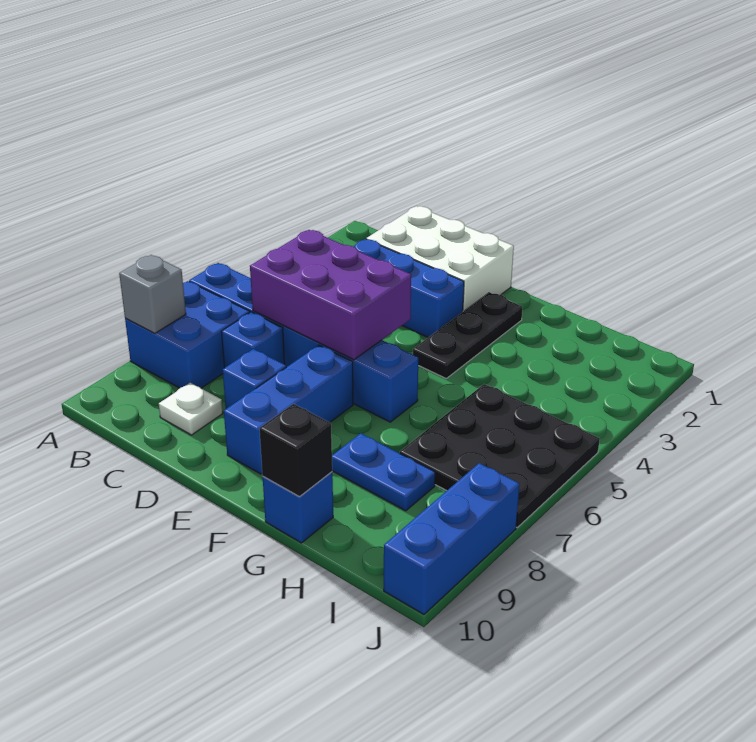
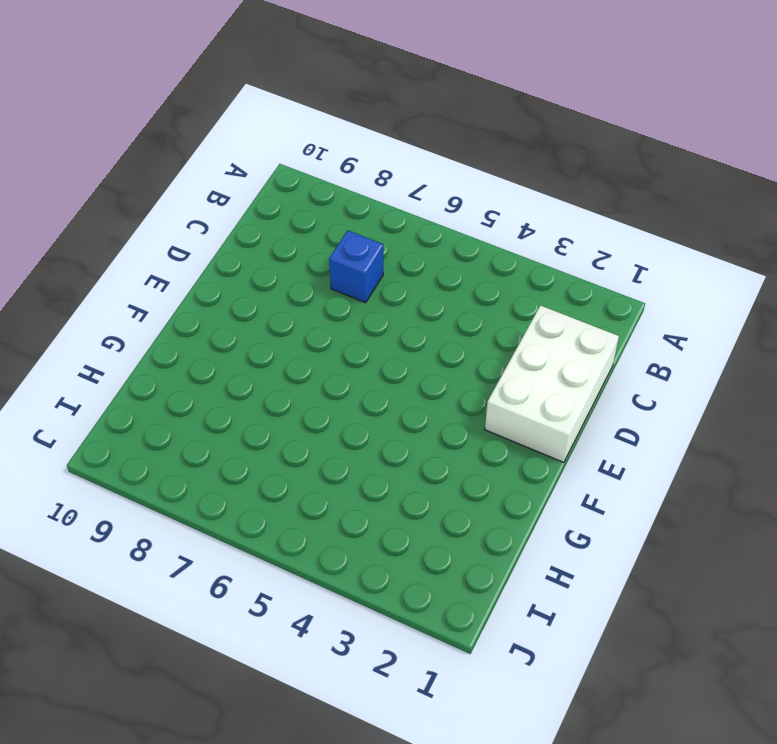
none -> blue 1x6 brick [189,263,418,422]
none -> blue 2x2 brick [125,281,250,388]
none -> blue 1x3 brick [354,239,464,337]

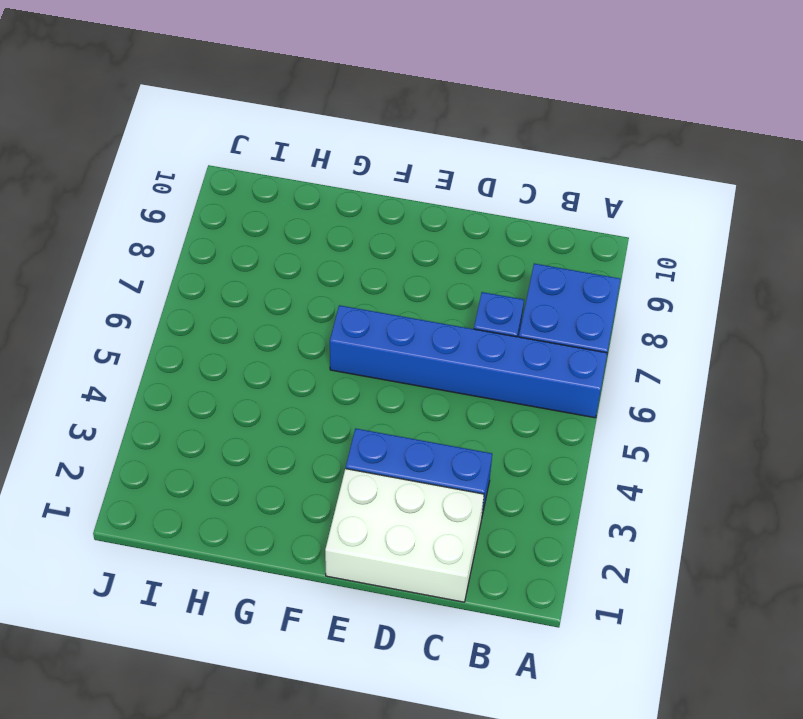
none -> white 1x1 plate [159,383,223,435]
none -> blue 1x1 brick [223,349,286,409]
none -> blue 1x3 brick [224,345,353,474]

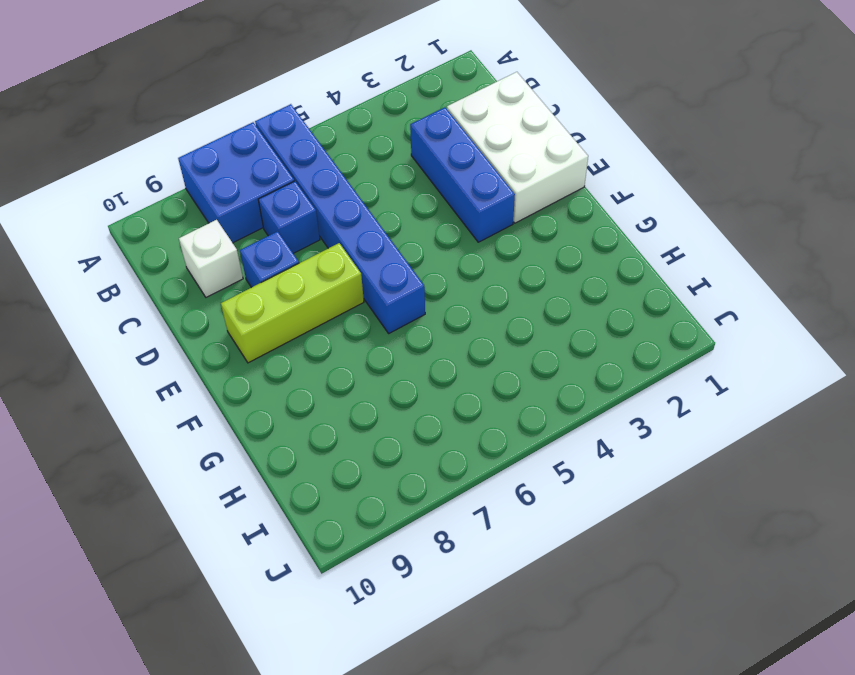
white 1x1 brick [179,220,243,297] -> white 1x1 plate [159,383,223,435]
lime 1x3 brick [221,243,364,363] -> blue 1x3 brick [224,345,353,474]
none -> black 1x3 plate [413,293,523,378]
none -> blue 1x2 plate [332,433,435,511]
none -> blue 1x1 brick [263,472,333,543]

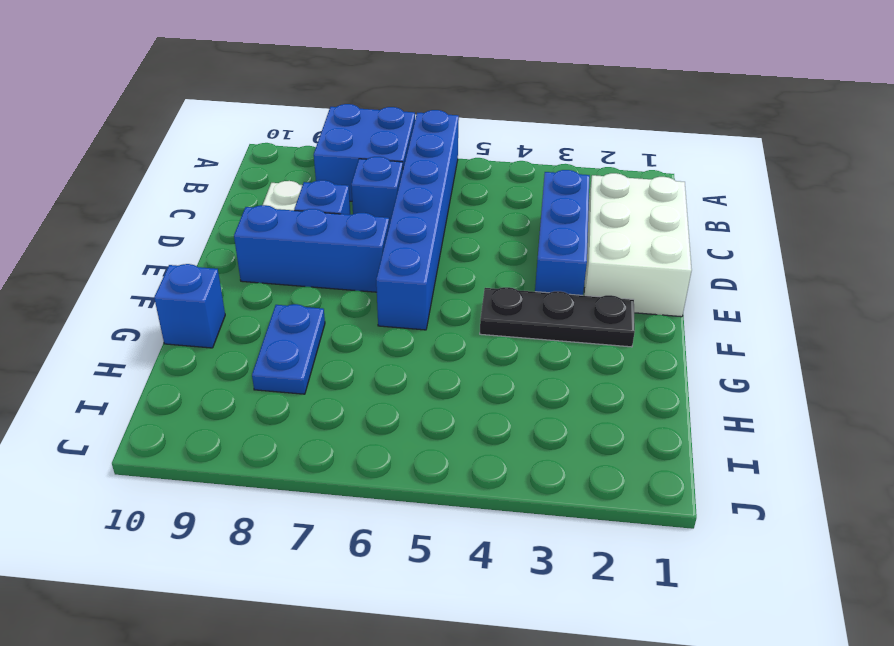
none -> black 3x3 plate [400,384,600,527]
none -> blue 1x3 brick [384,463,519,614]
none -> grey 1x1 brick [119,255,186,333]

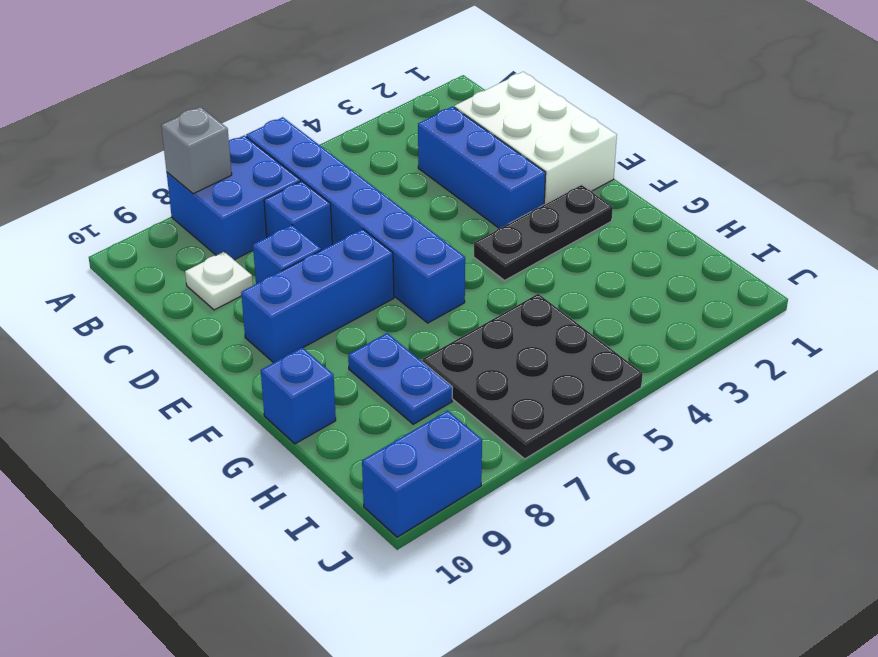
blue 1x2 brick [362,411,482,537] -> blue 1x3 brick [384,463,519,614]
none -> purple 2x3 brick [250,230,411,360]
none -> black 1x1 brick [260,404,332,497]

